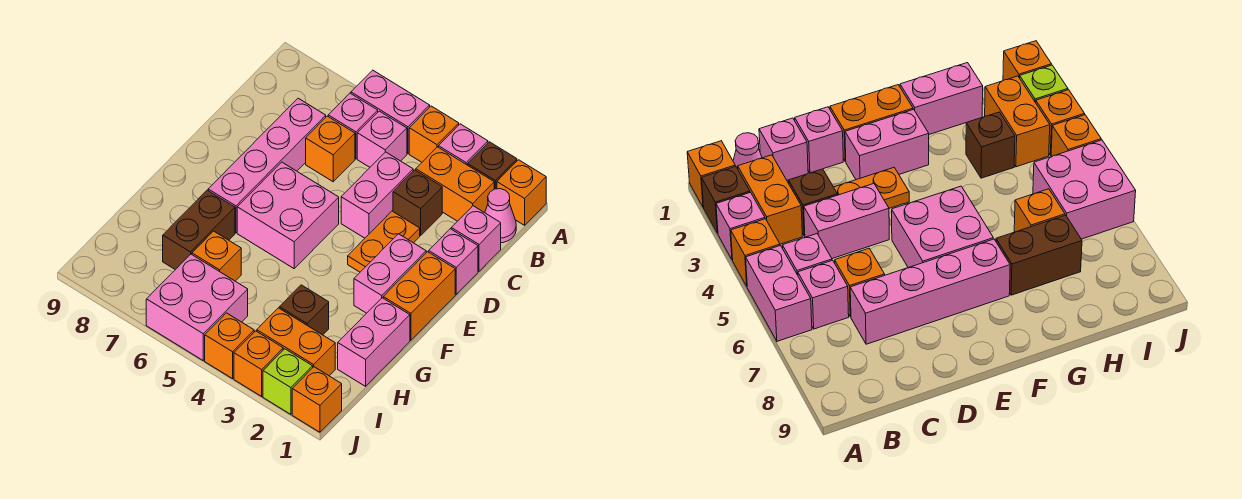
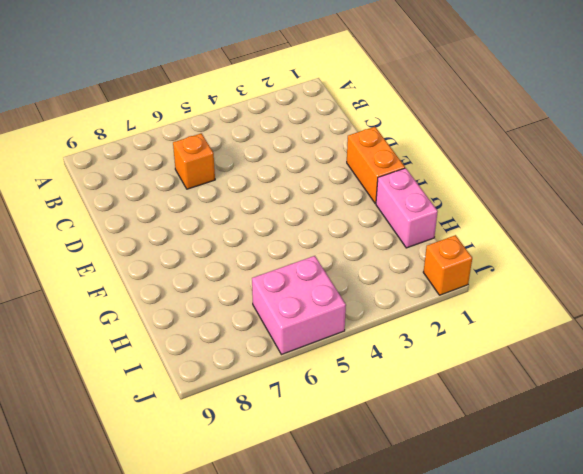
none -> orange 1x1 brick [497,160,546,225]
none -> brown 1x1 brick [468,142,517,189]
none -> pink 1x1 brick [439,124,488,165]

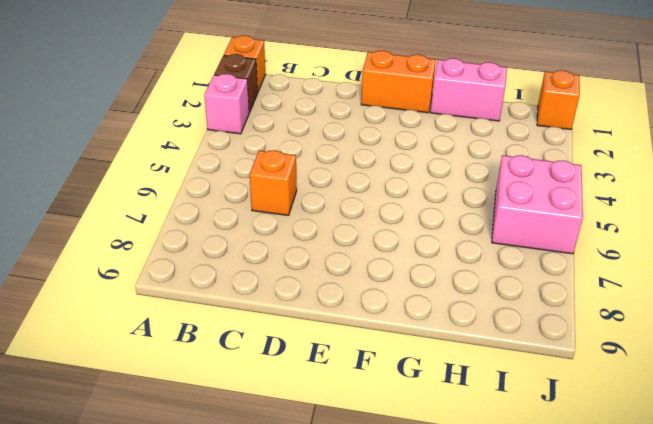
none -> orange 1x1 brick [409,106,459,162]
none -> pink 1x2 brick [351,70,430,154]
none -> pink 1x1 cone [485,189,516,243]

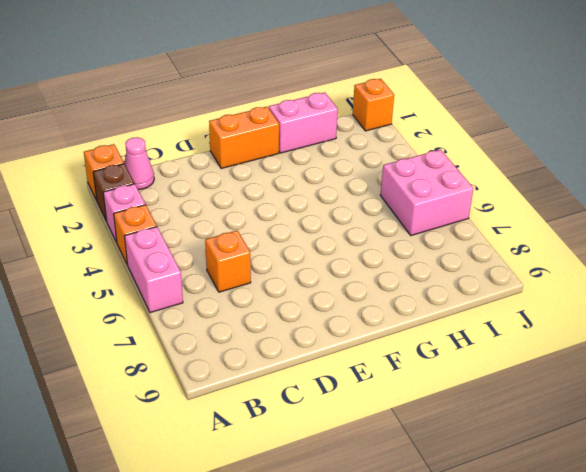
none -> orange 1x2 brick [416,147,494,221]
none -> pink 1x1 brick [357,111,407,167]
none -> pink 1x1 brick [328,93,378,159]

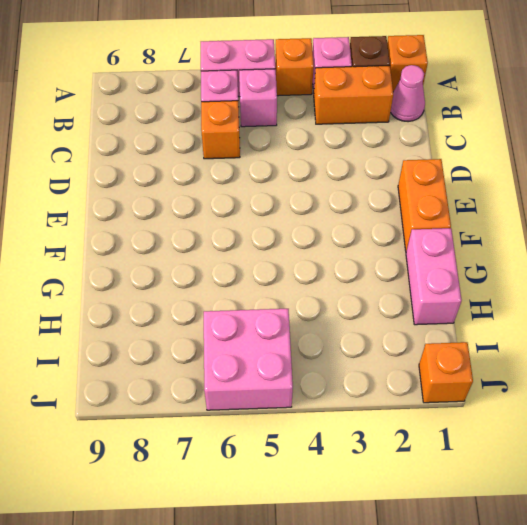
none -> pink 1x1 brick [451,206,501,271]
none -> brown 1x1 brick [393,170,442,235]
none -> pink 1x2 brick [341,152,413,238]

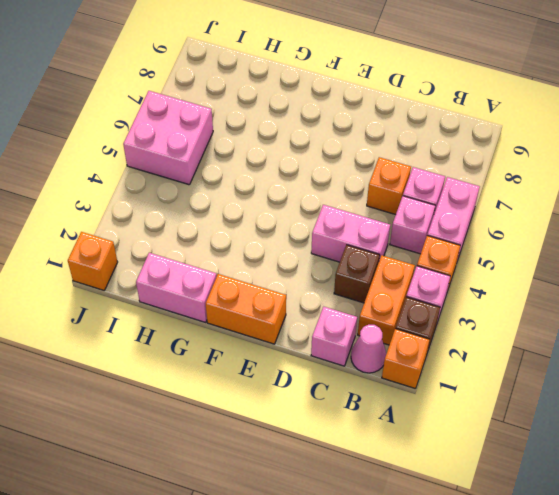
none -> pink 1x4 brick [208,98,326,233]
none -> pink 1x1 brick [429,229,478,294]
none -> orange 1x2 plate [348,211,420,272]

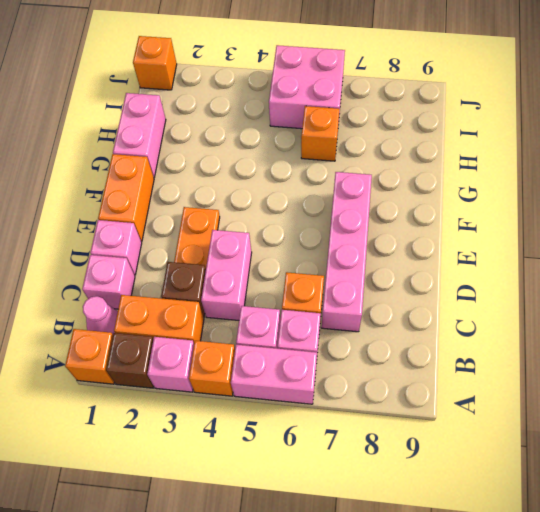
none -> pink 1x2 brick [354,234,426,313]
none -> pink 2x2 brick [237,162,339,268]
none -> brown 1x2 brick [163,190,235,270]

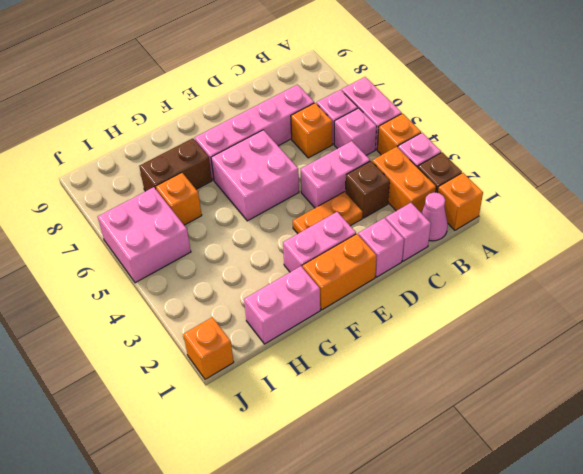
none -> brown 1x1 brick [279,285,329,335]
none -> orange 1x2 brick [257,308,335,376]
none -> lime 1x1 brick [263,349,313,414]

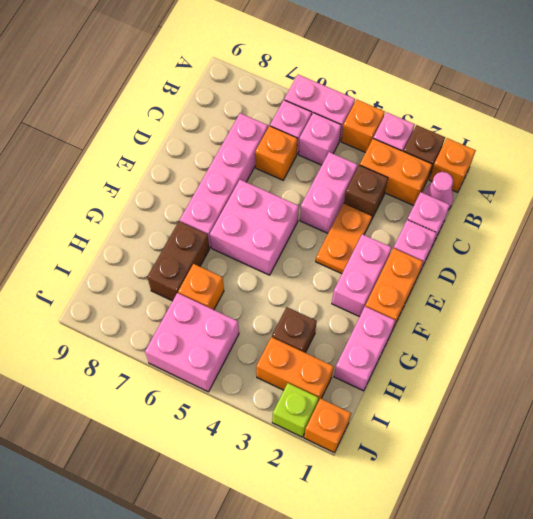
none -> orange 1x1 brick [234,331,283,396]
none -> orange 1x1 brick [205,313,254,379]

